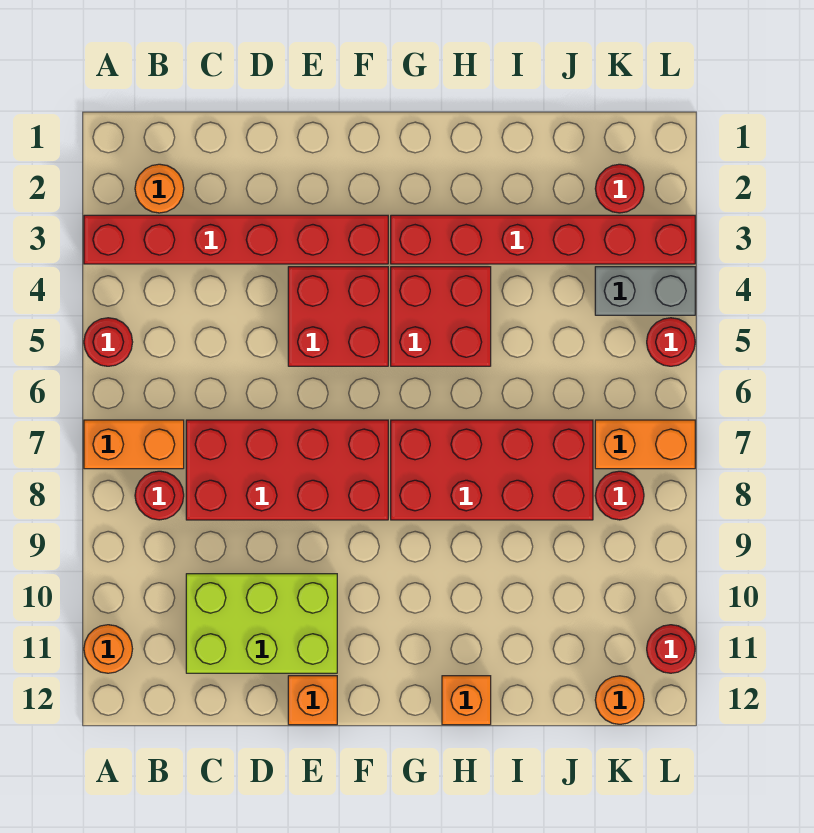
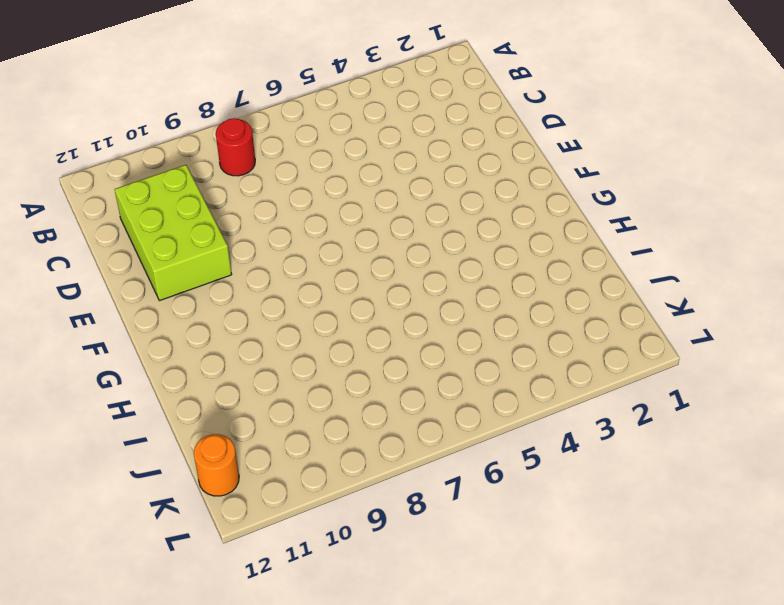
none -> red 1x6 brick [84,215,388,264]
none -> red 1x1 round brick [84,318,133,366]
none -> orange 1x2 brick [84,420,184,469]

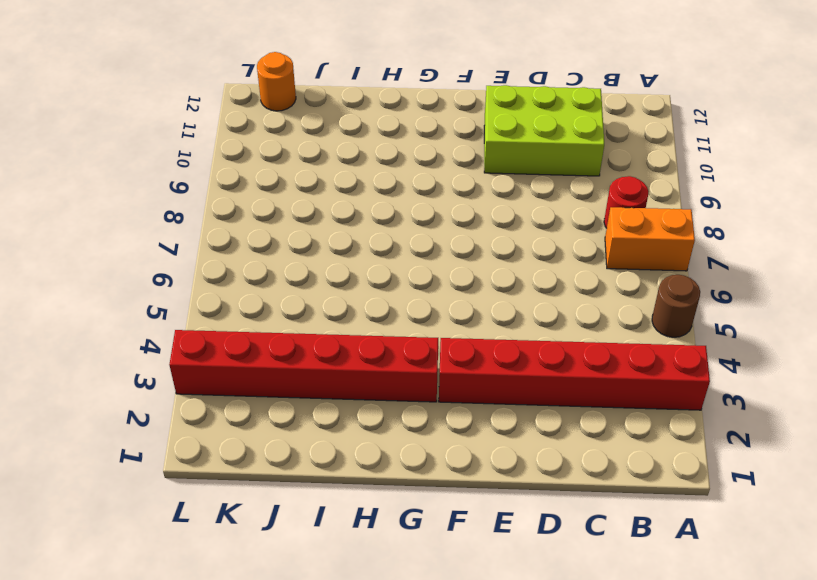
brown 1x1 round brick [652,275,700,337] -> red 1x1 round brick [84,318,133,366]
none -> orange 1x1 round brick [84,625,132,673]
none -> orange 1x1 round brick [135,164,184,213]
none -> red 2x4 brick [186,420,388,520]

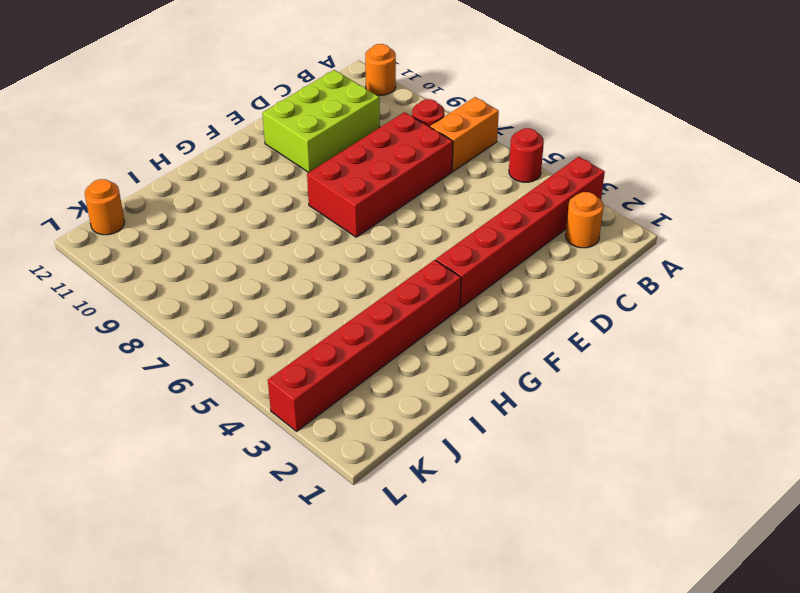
none -> red 2x2 brick [288,267,388,366]
none -> orange 1x1 brick [288,676,337,725]
none -> red 2x2 brick [391,267,491,366]

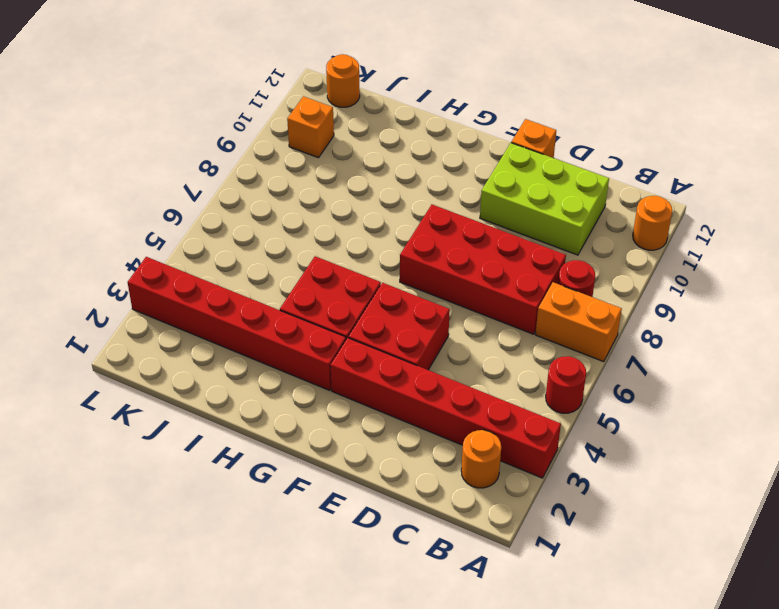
orange 1x1 brick [287,96,334,158] -> orange 1x1 brick moved to [442,676,491,725]
none -> red 2x4 brick [391,420,593,520]
none -> red 1x1 round brick [595,164,644,213]
none -> grey 1x2 brick [595,267,695,315]

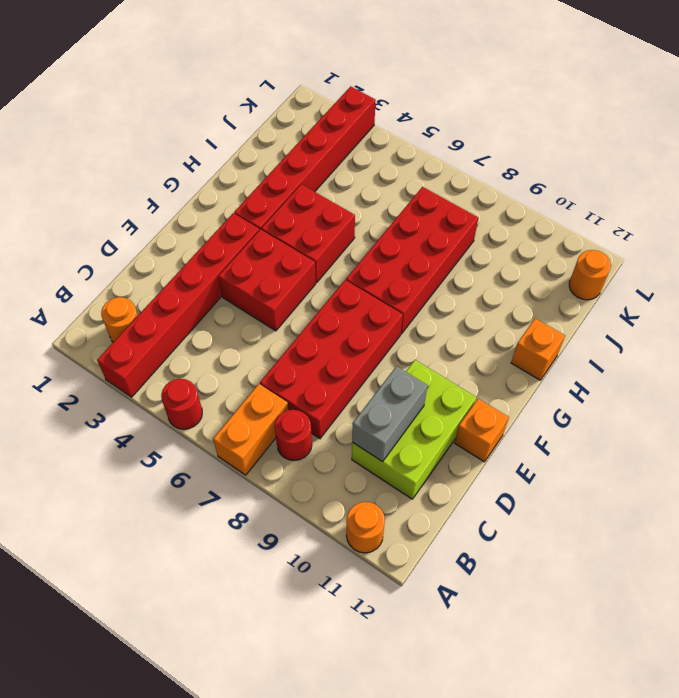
grey 1x2 brick [352,366,428,462] -> grey 1x2 brick moved to [595,267,695,315]
none -> red 1x1 round brick [595,164,644,213]
none -> orange 1x2 brick [595,420,695,469]
none -> red 1x1 round brick [595,471,644,520]

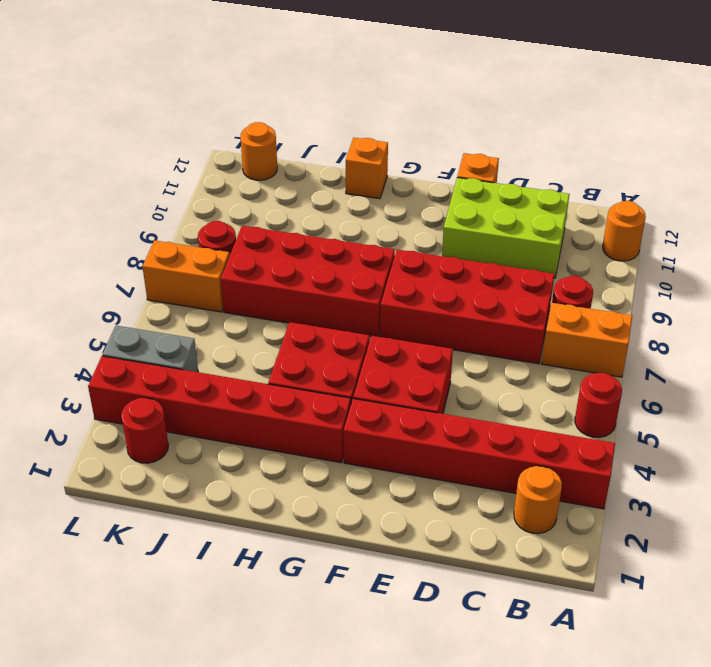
none -> red 1x1 round brick [647,318,695,366]
none -> red 1x1 round brick [647,625,695,673]

